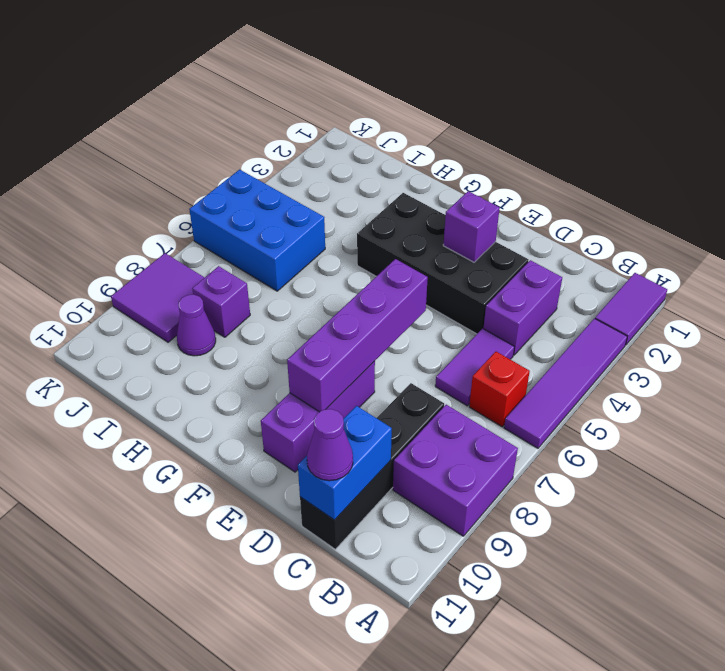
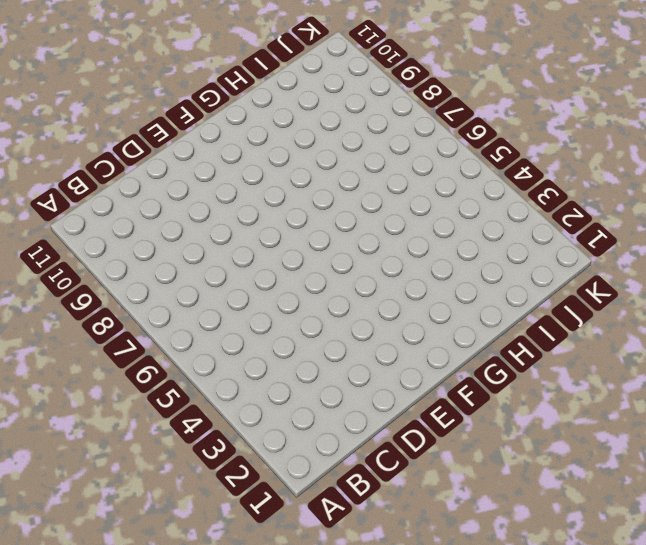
none -> purple 1x2 tile [595,273,667,345]
none -> purple 1x4 tile [504,318,627,448]
none -> purple 2x2 brick [393,405,518,536]

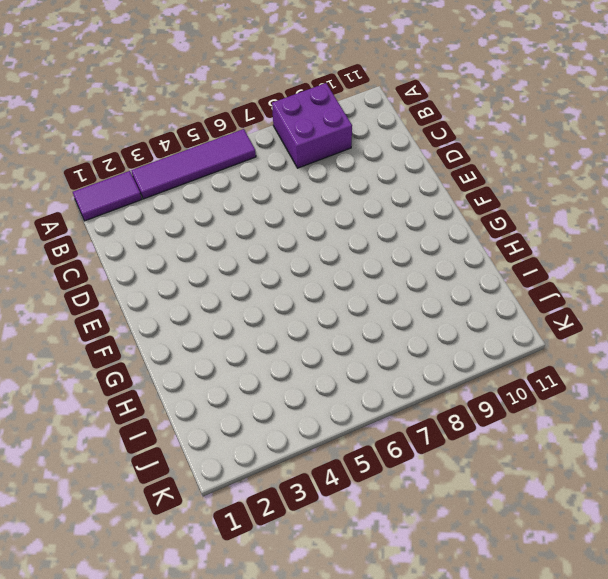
none -> red 1x1 brick [469,352,530,427]
none -> purple 1x2 brick [483,260,562,355]
none -> purple 1x2 tile [435,328,514,406]

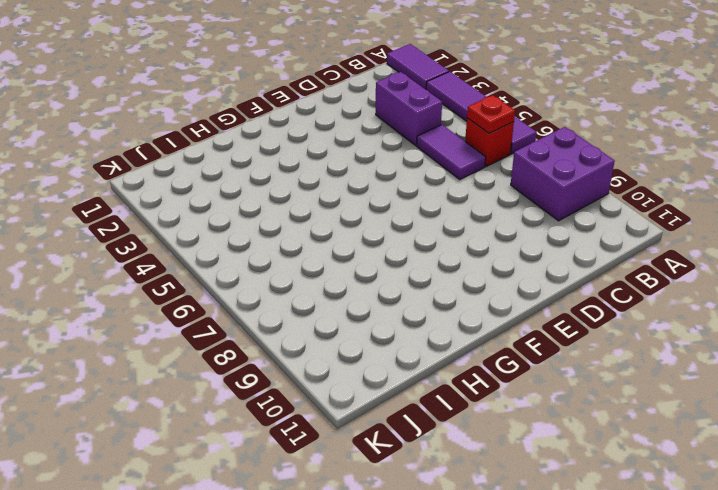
red 1x1 plate [467,95,515,133] -> none
none -> black 1x4 brick [300,383,444,549]
none -> black 2x4 brick [357,193,528,334]
none -> purple 1x3 brick [261,361,375,472]

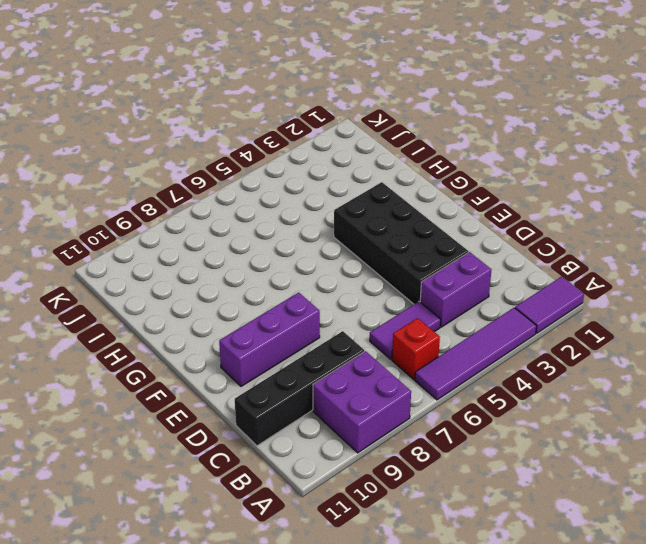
none -> blue 2x3 brick [189,170,325,291]
none -> purple 1x1 brick [192,266,250,337]
none -> purple 1x1 cone [177,295,216,356]

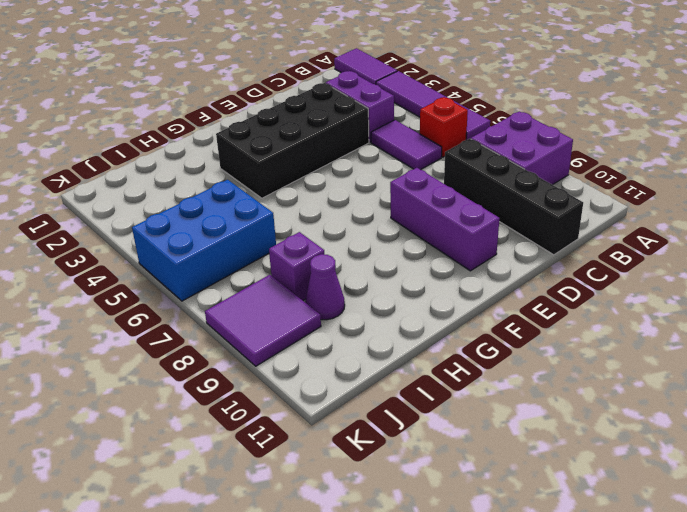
none -> blue 1x2 brick [298,406,392,520]
none -> purple 1x1 brick [443,191,500,262]
none -> purple 1x4 brick [287,259,428,412]

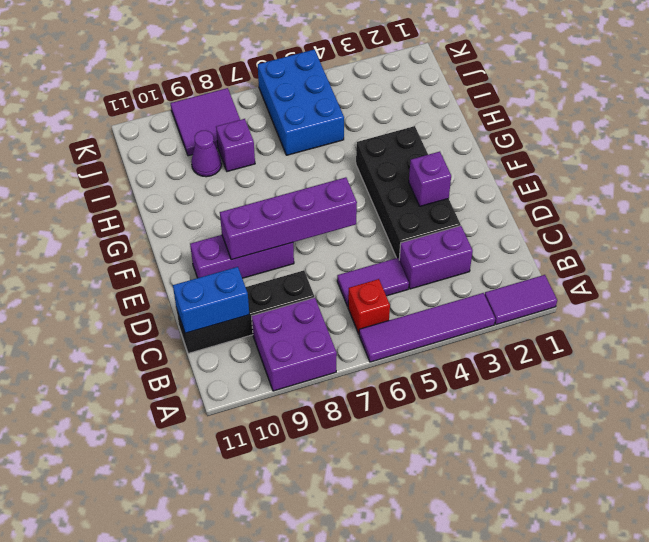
none -> purple 1x1 cone [307,409,353,481]

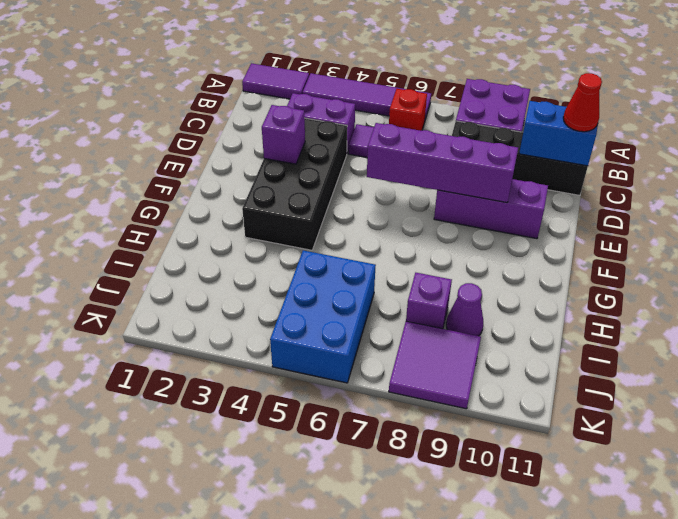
red 1x1 cone [563,73,602,132] -> purple 1x1 cone [307,409,353,481]

